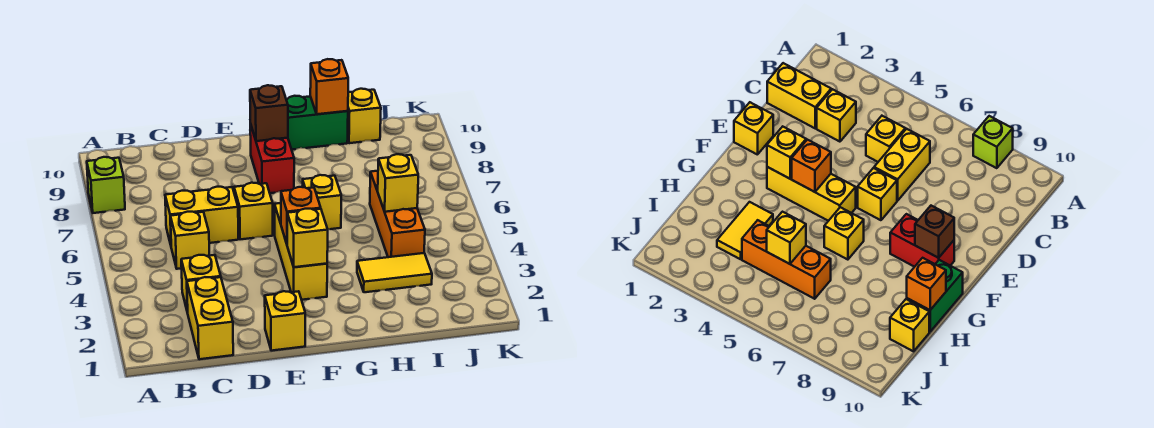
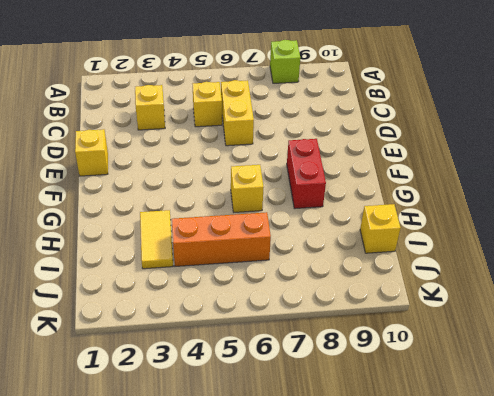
red 1x2 brick [287,139,326,209] -> red 1x2 brick turned to [250,124,294,193]
none -> yellow 1x2 brick [187,277,233,359]
none -> yellow 1x1 brick [234,182,273,239]
none -> yellow 1x3 brick [275,203,327,300]

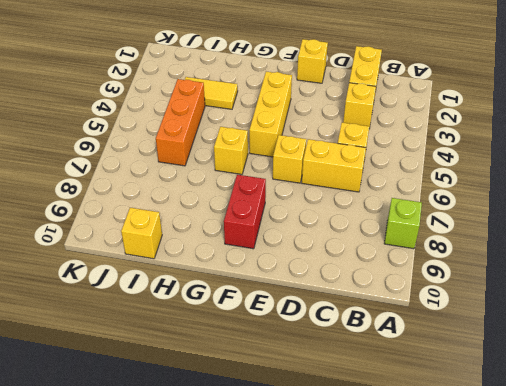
none -> green 1x2 brick [286,96,348,150]
none -> yellow 1x1 brick [287,209,328,267]
none -> orange 1x1 brick [281,187,321,244]

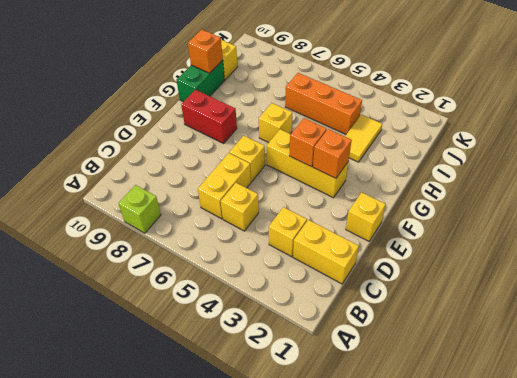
orange 1x1 brick [313,129,352,178] -> yellow 1x1 brick [287,209,328,267]
none -> brown 1x1 brick [250,85,288,141]
none -> yellow 1x1 brick [378,154,418,212]

